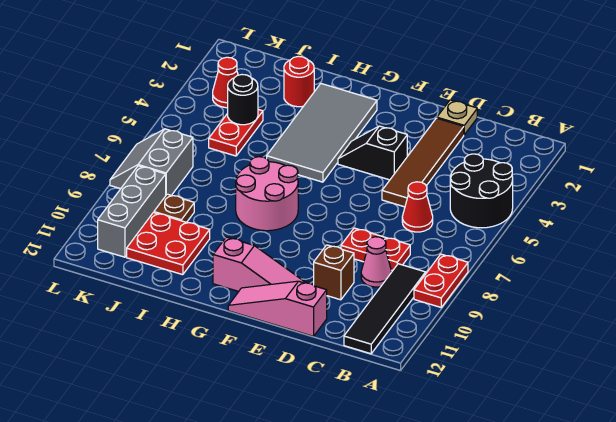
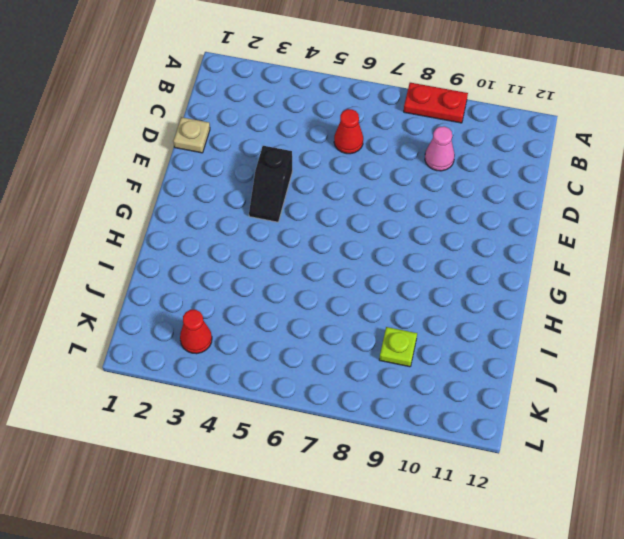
lime 1x1 plate [379,327,417,367] -> brown 1x1 plate [154,194,194,222]
none -> black 2x2 round brick [450,154,513,228]
none -> black 1x4 tile [344,264,426,354]
none -> red 1x2 plate [341,228,410,271]

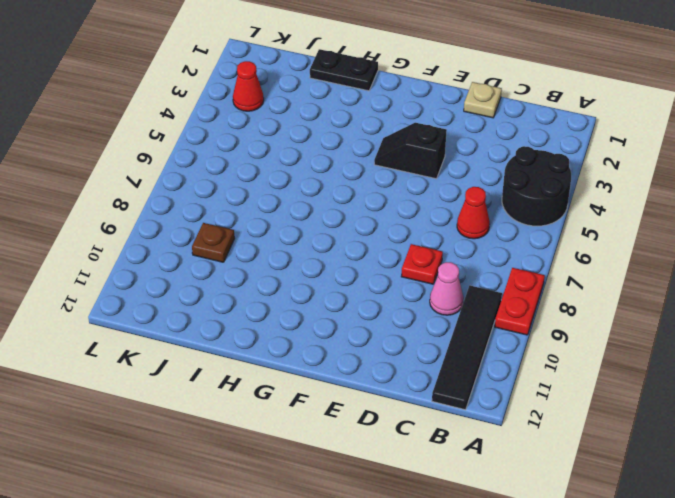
red 1x1 plate [401,244,443,284] -> red 1x2 plate [341,228,410,271]
black 1x2 plate [310,49,378,91] -> none
none -> brown 1x4 tile [382,118,464,207]
none -> brown 1x1 brick [314,245,354,300]
none -> pink 1x3 slope [228,281,327,336]

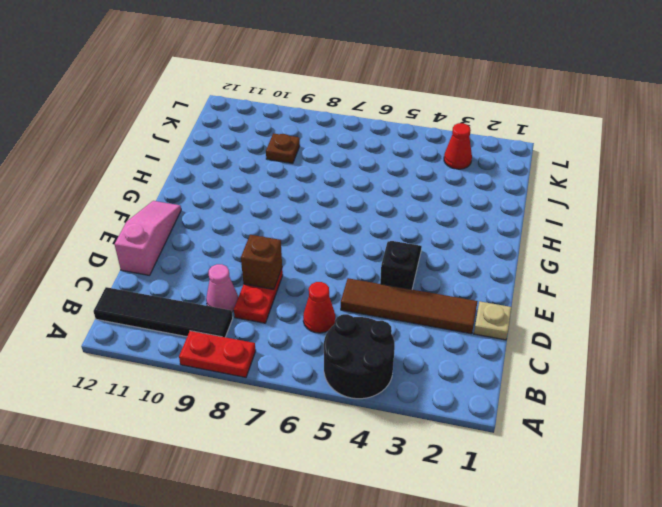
brown 1x1 brick [241,235,282,289] -> brown 1x1 brick moved to [314,245,354,300]
none -> pink 1x3 slope [213,237,306,291]
none -> grey 2x4 tile [267,84,377,182]
none -> pink 2x2 round brick [236,157,298,231]

